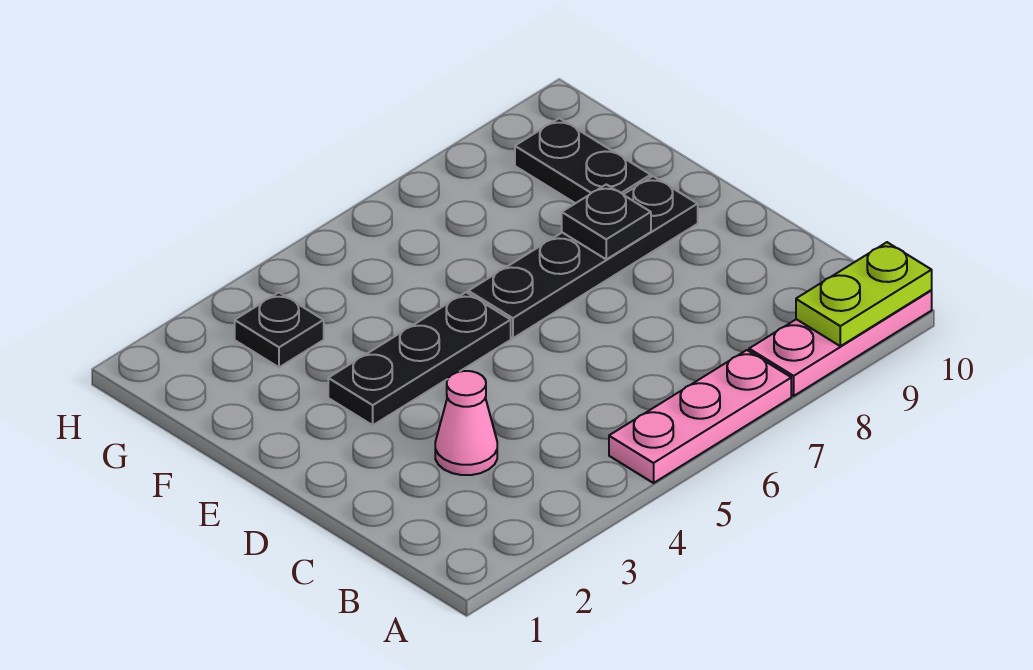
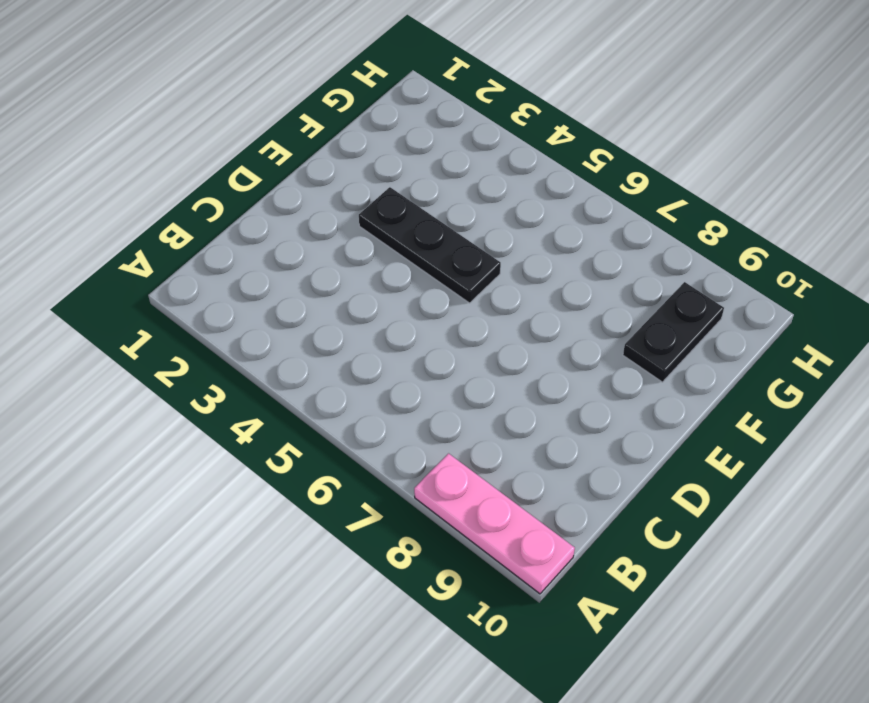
none -> pink 1x3 plate [609,350,791,483]
none -> pink 1x1 cone [435,371,497,475]

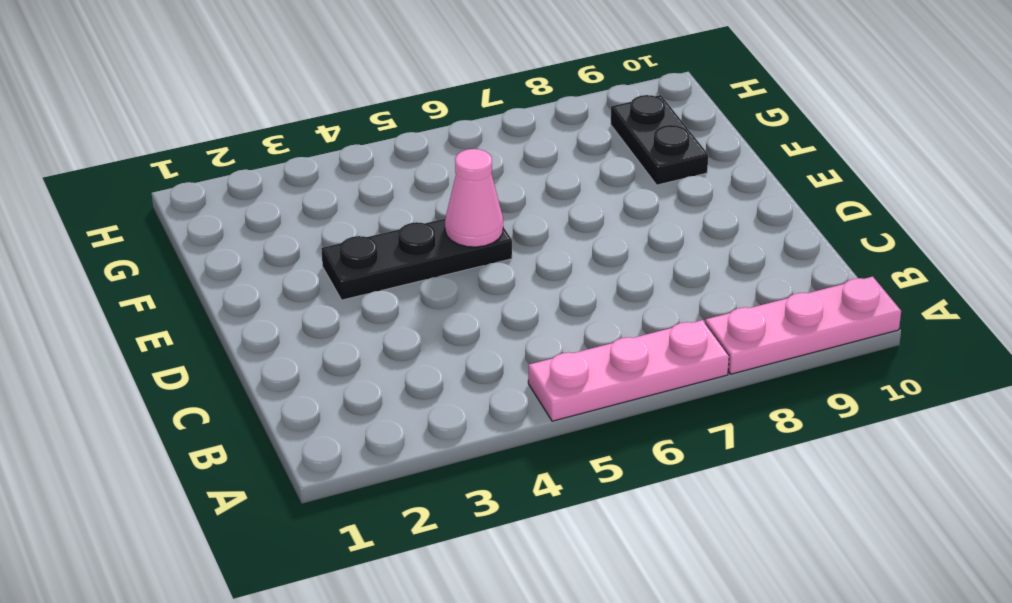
pink 1x1 cone [445,149,503,247] -> pink 1x1 cone moved to [435,371,497,475]
none -> black 1x4 plate [468,176,698,338]
none -> black 1x1 plate [235,293,324,367]

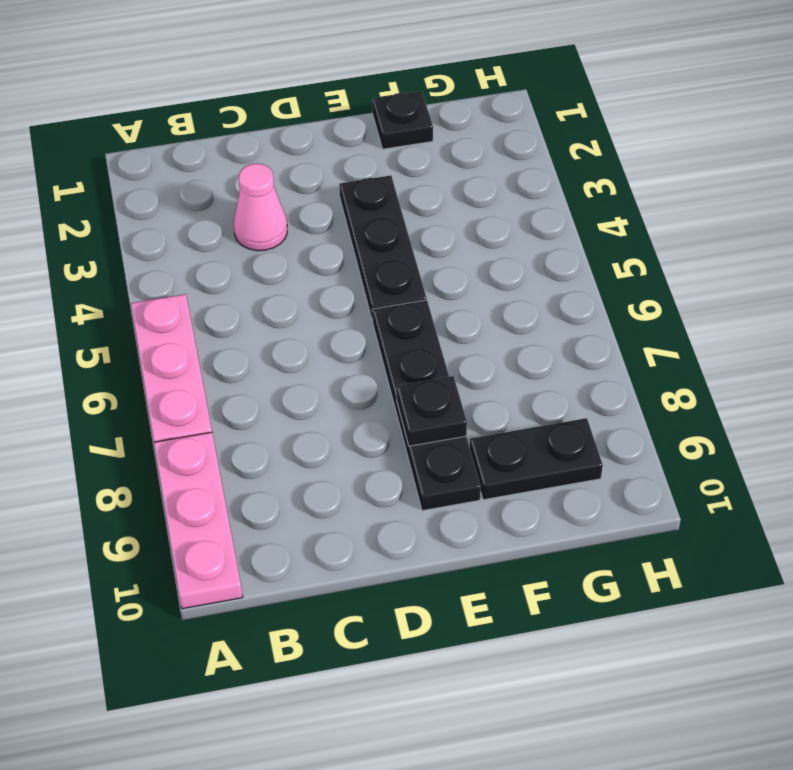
black 1x1 plate [372,91,433,149] -> black 1x1 plate moved to [235,293,324,367]
none -> lime 1x2 plate [796,242,932,346]

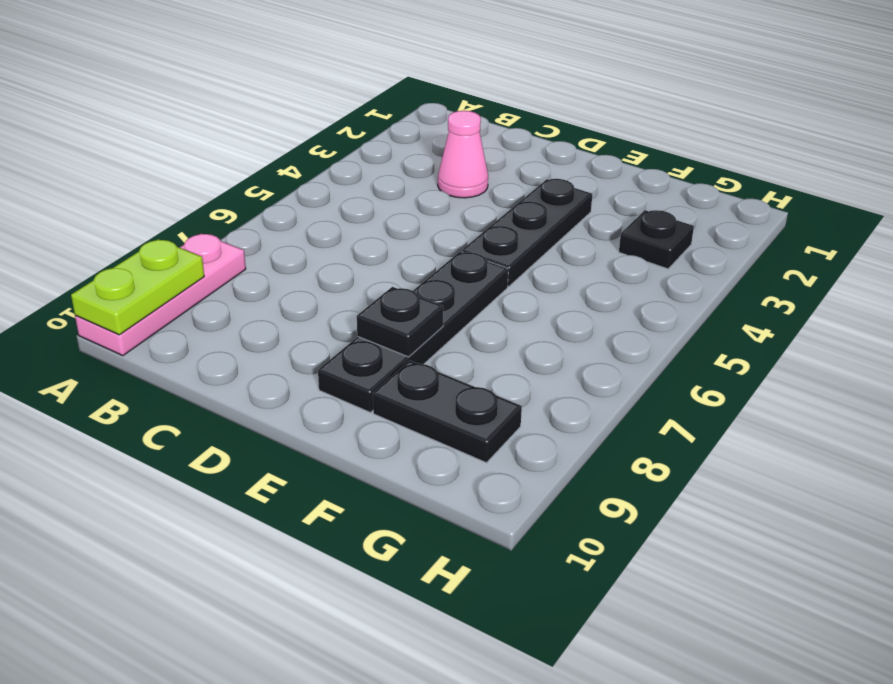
none -> pink 1x3 plate [609,350,791,483]

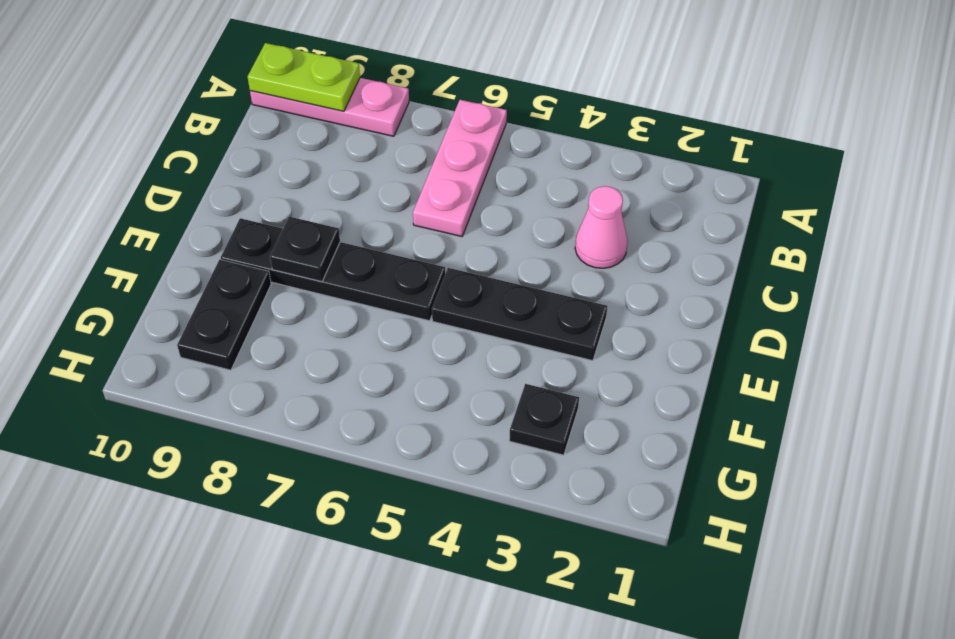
pink 1x3 plate [413,100,507,236] -> pink 1x3 plate turned to [609,350,791,483]

